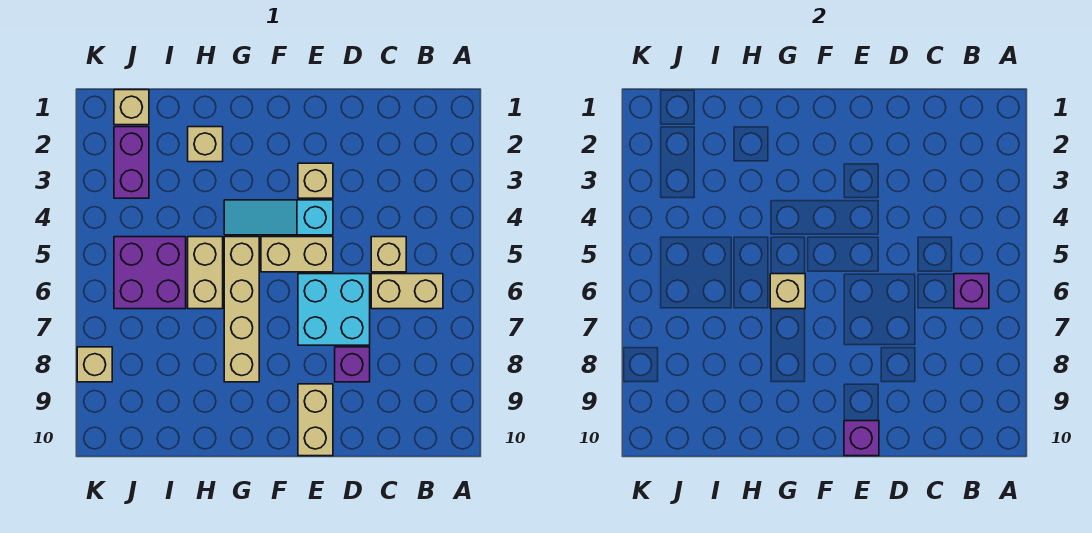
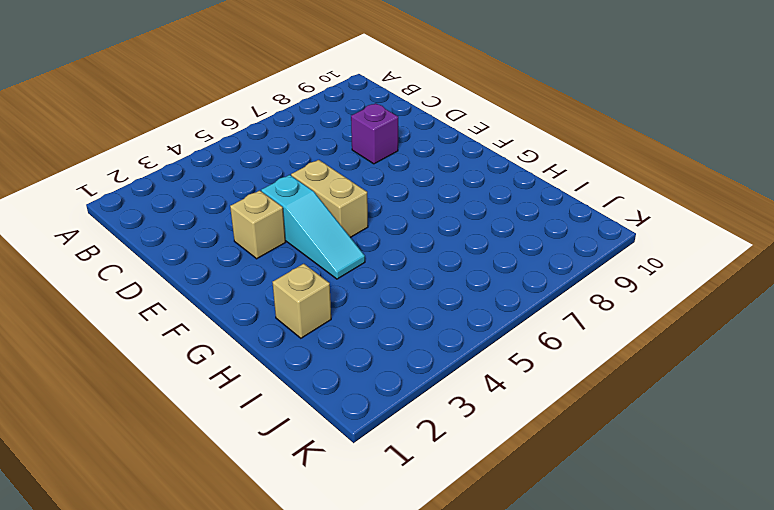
none -> tan 1x2 brick [371,274,443,309]
none -> tan 1x1 brick [371,237,406,272]
none -> cyan 2x2 brick [298,274,370,345]

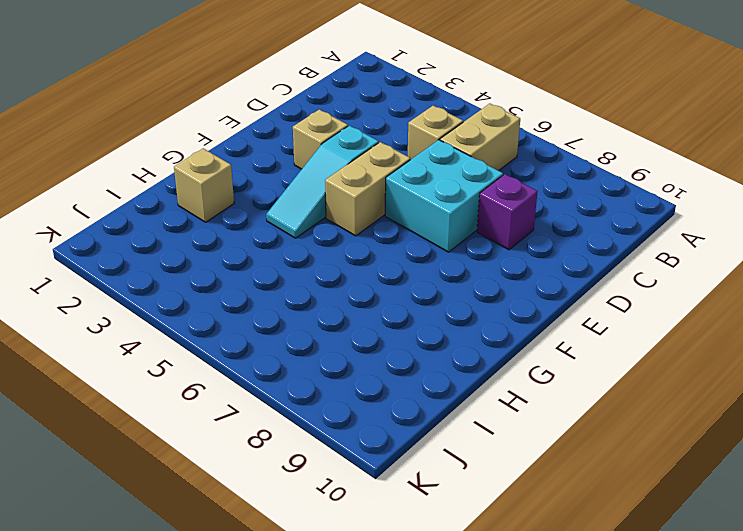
none -> tan 1x2 brick [298,384,333,456]
none -> tan 1x4 brick [224,237,259,382]
none -> tan 1x2 brick [188,237,223,309]

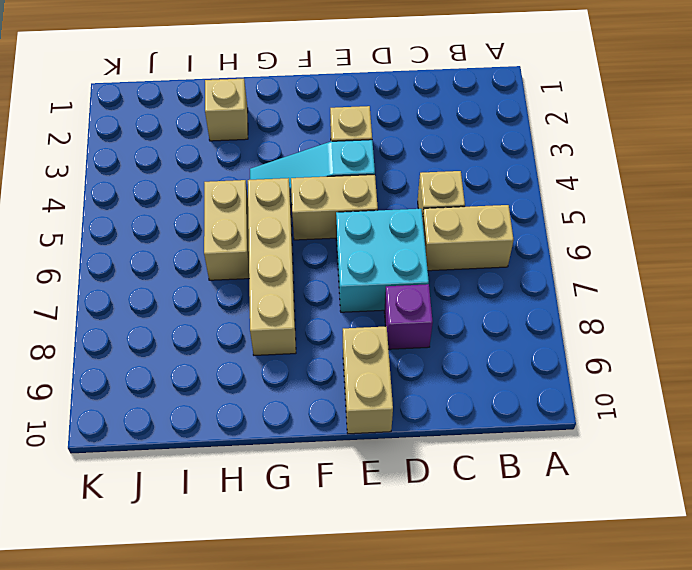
none -> purple 2x2 brick [114,237,186,309]
none -> tan 1x1 brick [114,90,149,125]
none -> purple 1x2 brick [114,127,149,198]

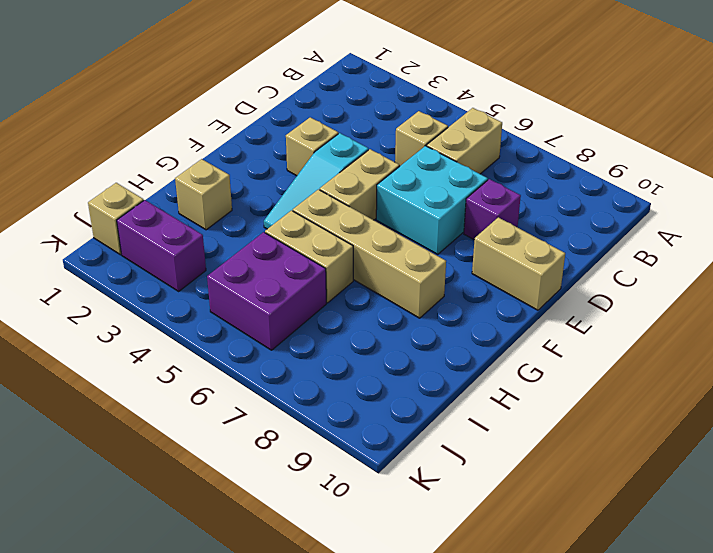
none -> tan 1x1 brick [77,347,112,382]
none -> purple 1x1 brick [954,274,989,309]
none -> purple 1x1 brick [844,421,879,456]

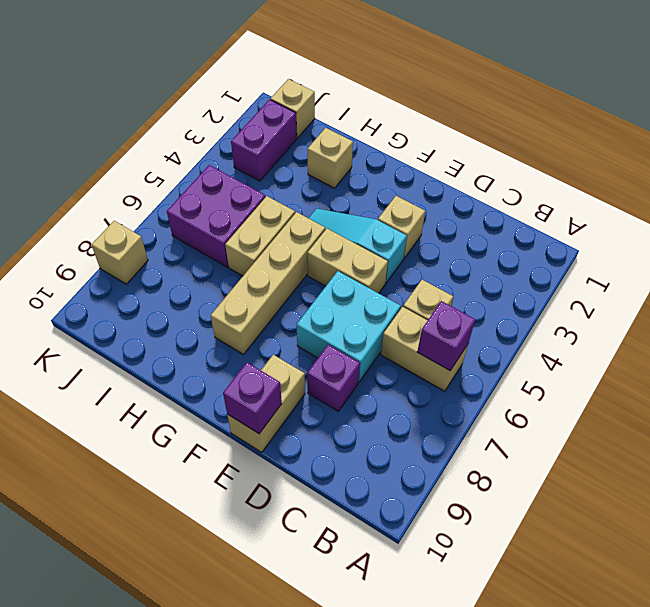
none -> tan 1x1 brick [770,274,805,309]

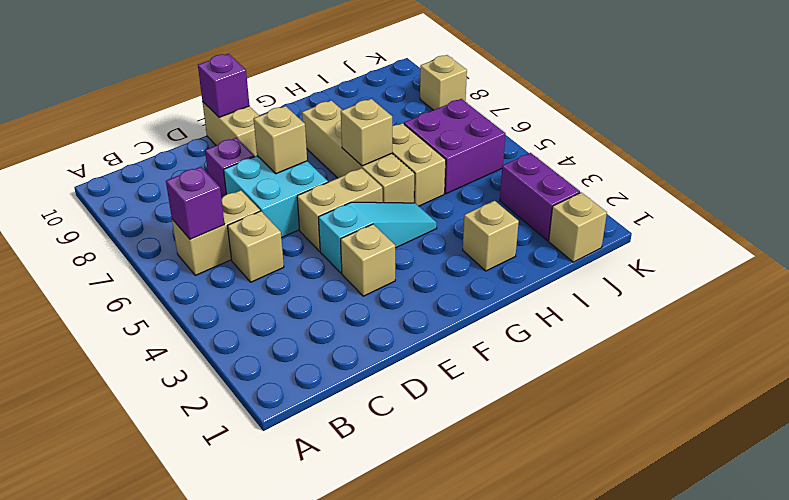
tan 1x1 brick [254,106,307,174] -> none

